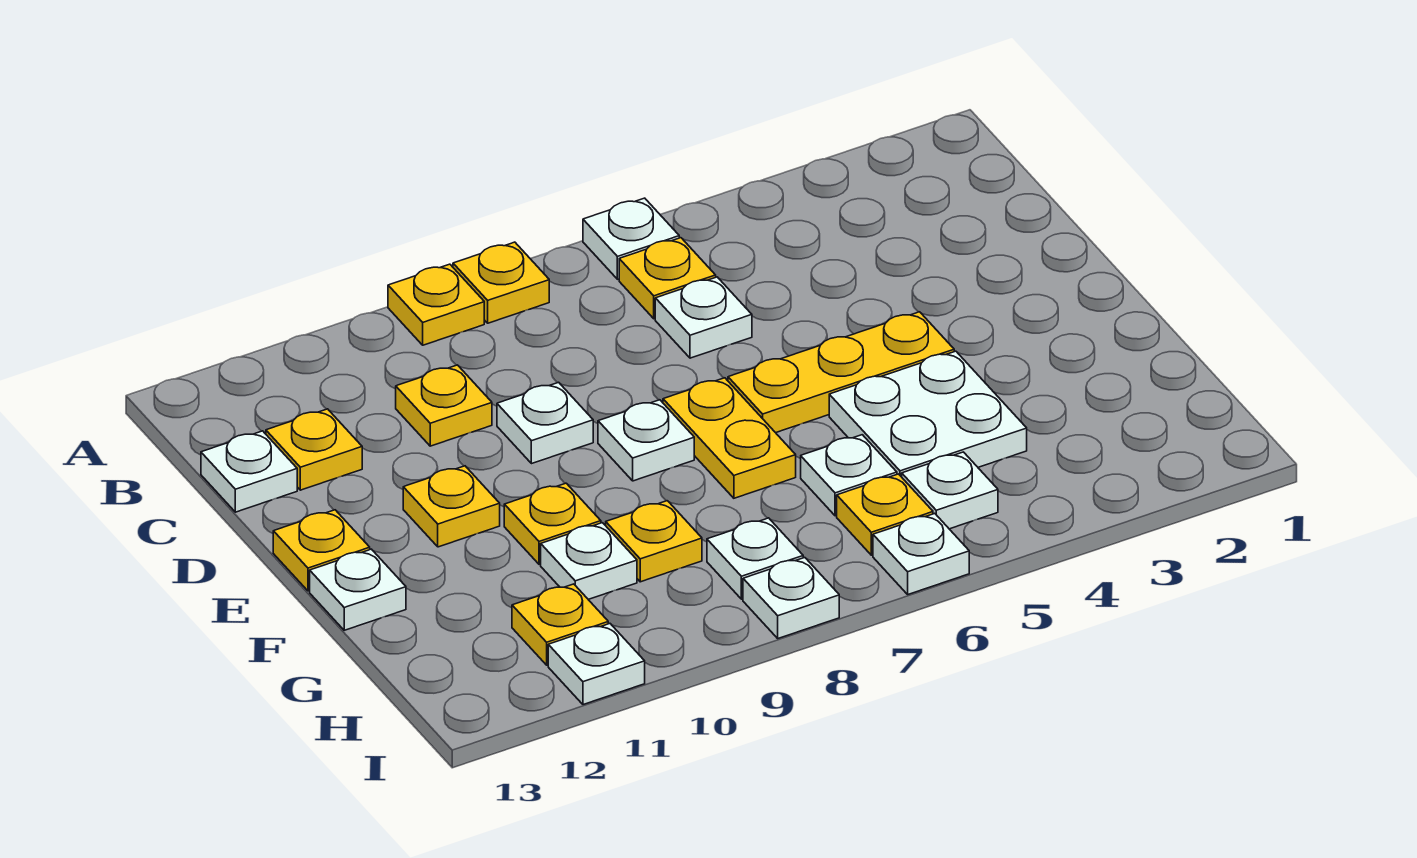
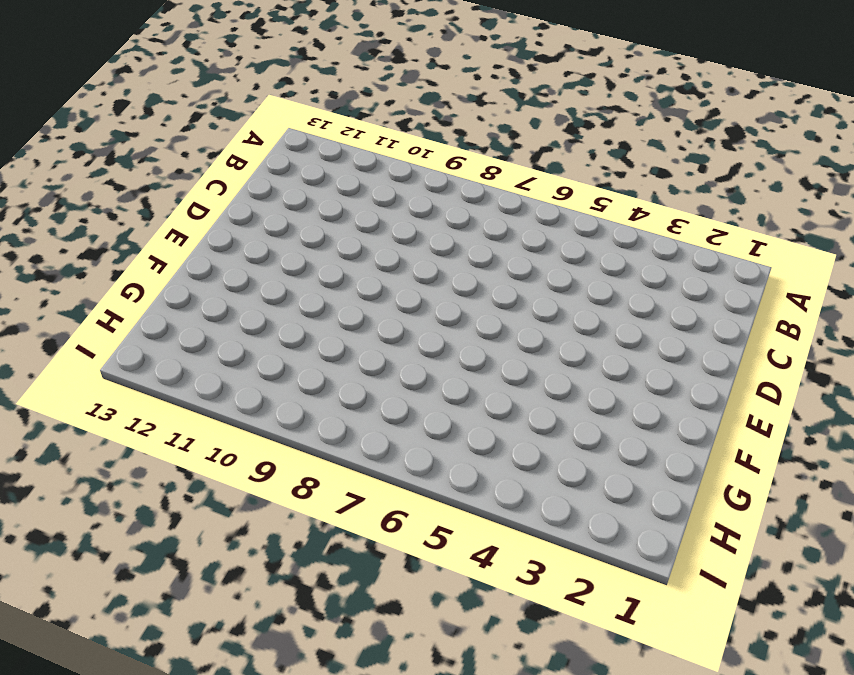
none -> white 1x1 plate [583,198,679,279]
none -> yellow 1x1 plate [453,242,549,323]
none -> yellow 1x1 plate [388,264,484,345]

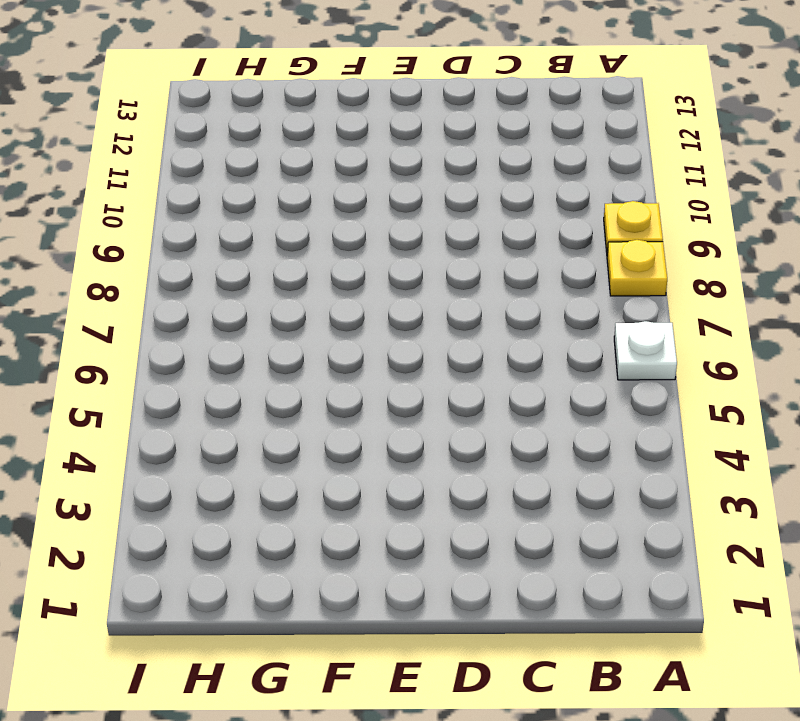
none -> yellow 1x1 plate [619,238,716,319]
none -> white 1x1 plate [655,277,752,358]
none -> yellow 1x1 plate [396,365,492,446]

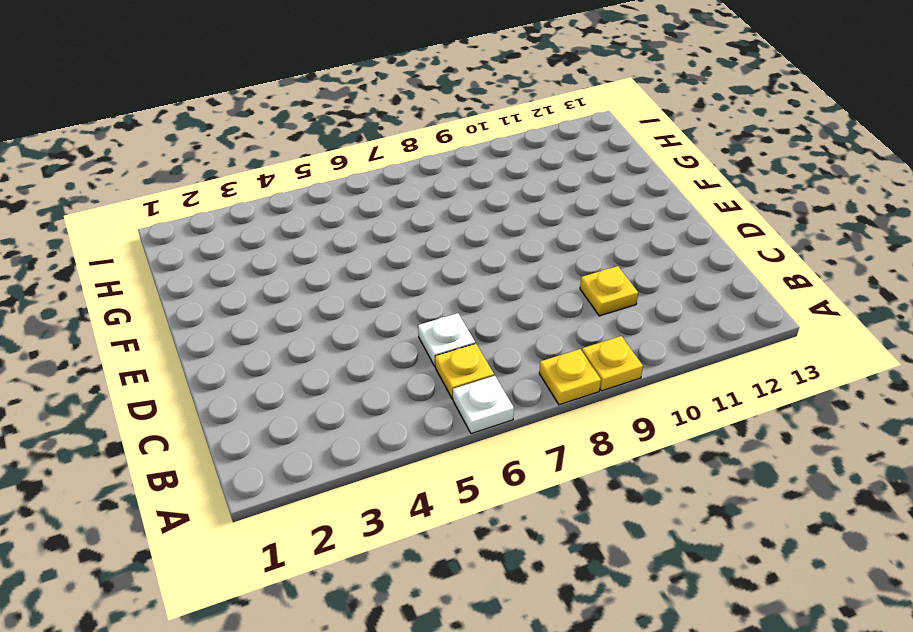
none -> yellow 1x1 plate [266,409,362,490]
none -> white 1x1 plate [201,431,297,512]
none -> white 1x1 plate [497,382,593,464]

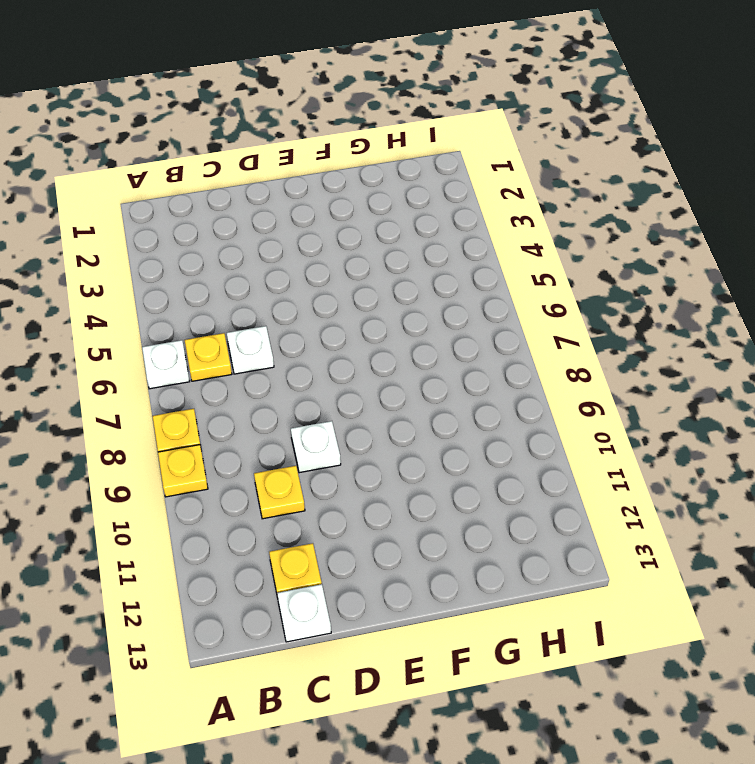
none -> yellow 1x3 plate [728,312,954,433]
none -> yellow 1x2 plate [663,378,796,498]
none -> white 1x1 plate [598,400,694,481]

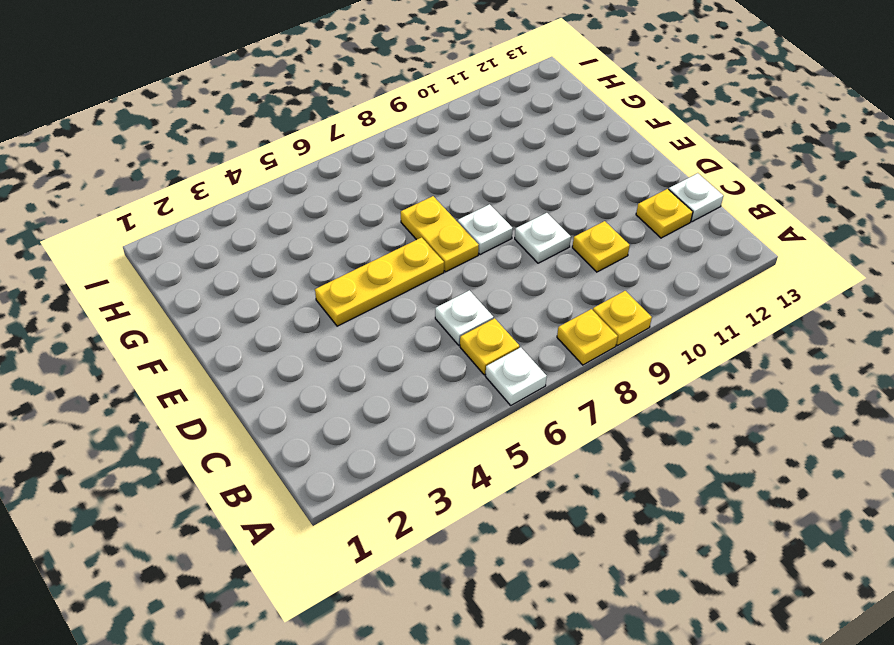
none -> yellow 1x1 plate [403,466,500,547]
none -> yellow 1x1 plate [273,510,370,591]
none -> white 2x2 plate [829,351,1027,477]

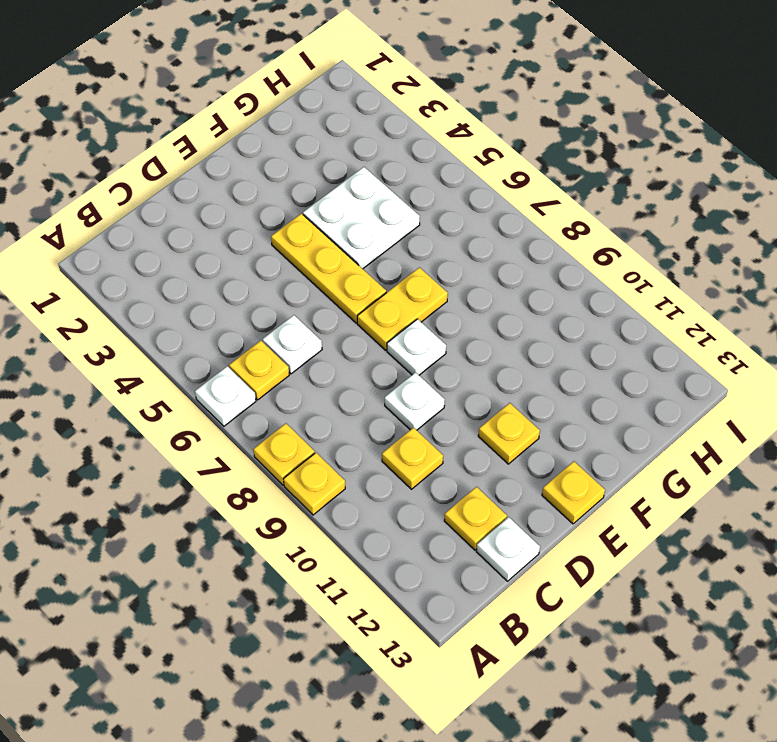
none -> yellow 1x1 plate [504,483,601,564]
none -> white 1x1 plate [310,549,406,630]
none -> white 1x1 plate [801,435,897,516]

